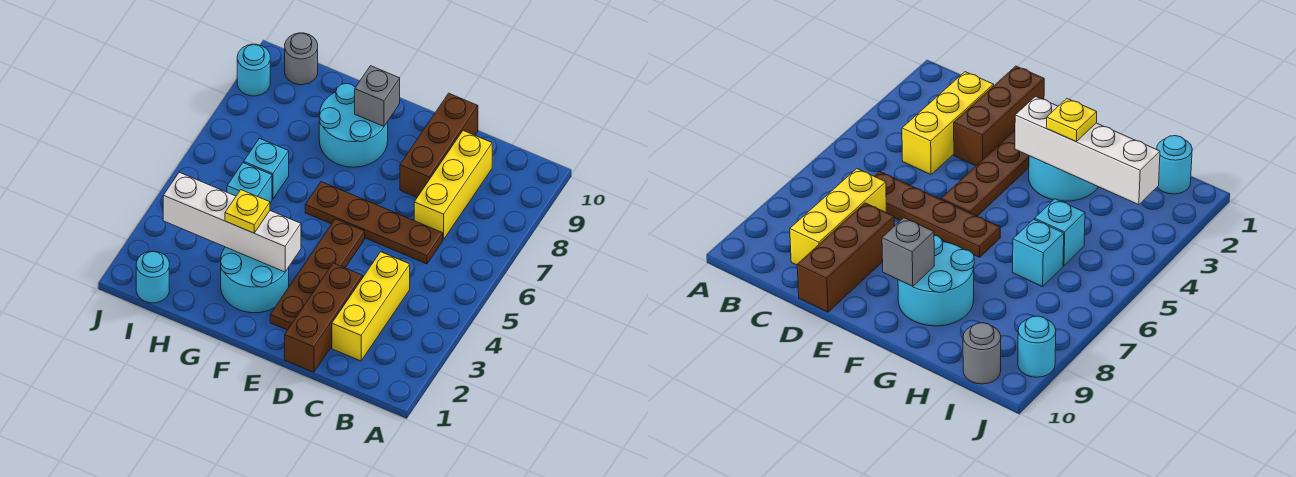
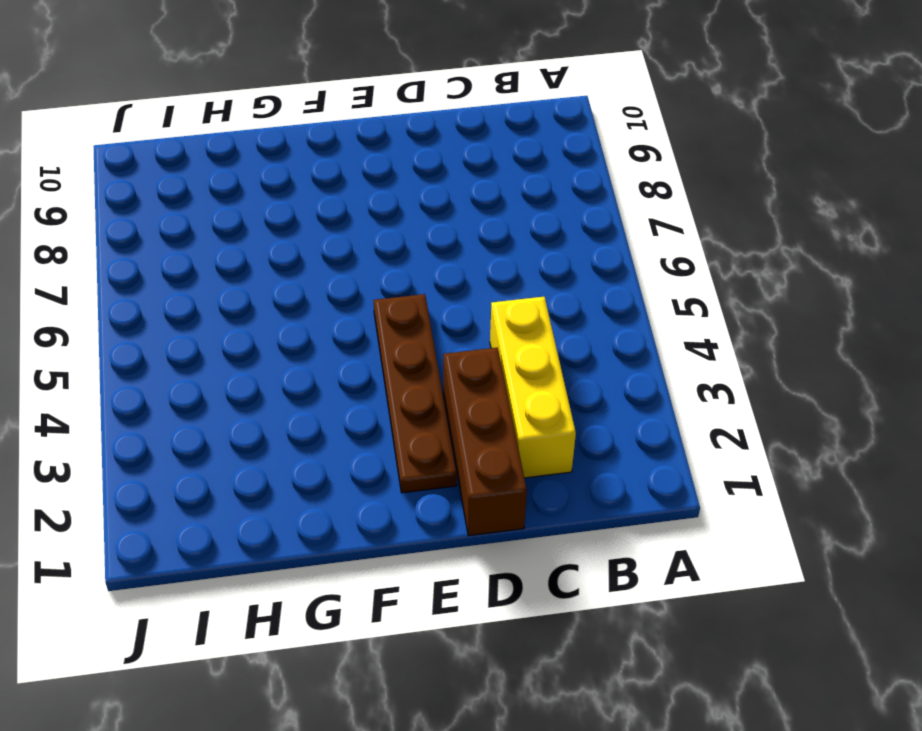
none -> brown 1x4 plate [305,182,443,264]
none -> yellow 1x3 brick [414,131,492,240]
none -> brown 1x3 brick [400,93,478,197]

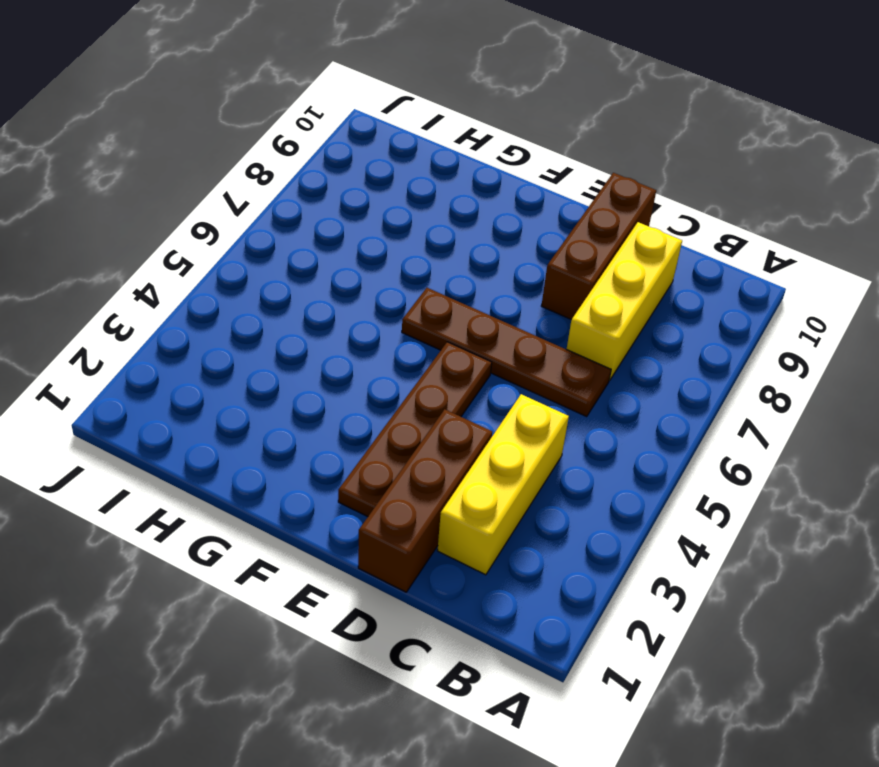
none -> cyan 2x2 round brick [221,247,289,313]
none -> cyan 2x2 round brick [319,83,388,167]
none -> cyan 1x1 brick [227,163,272,203]

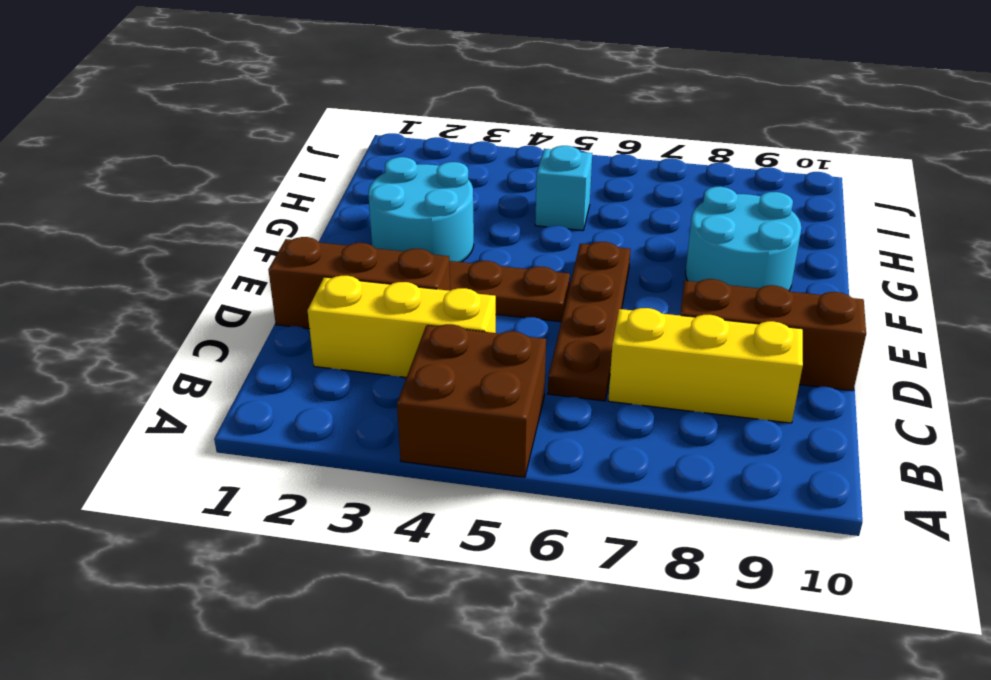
brown 2x2 brick [397,324,546,477] -> none
none -> cyan 1x1 brick [244,138,289,199]
none -> cyan 1x1 round brick [136,251,169,303]
none -> grey 1x1 round brick [285,33,318,85]

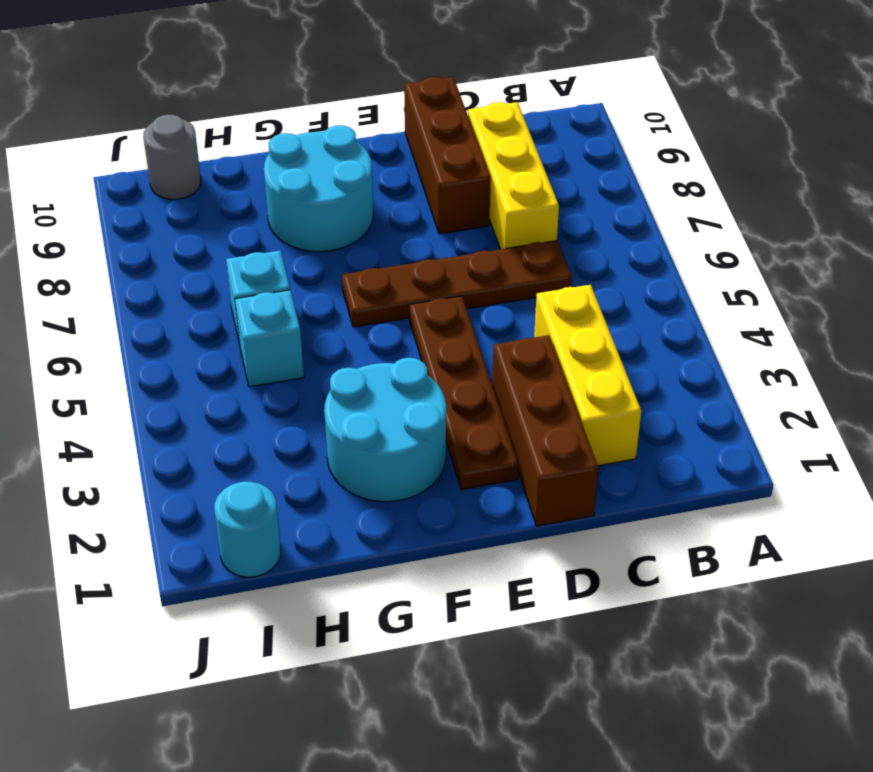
none -> cyan 1x1 round brick [237,44,270,96]
none -> white 1x4 brick [163,172,301,272]
none -> grey 1x1 brick [355,66,400,126]

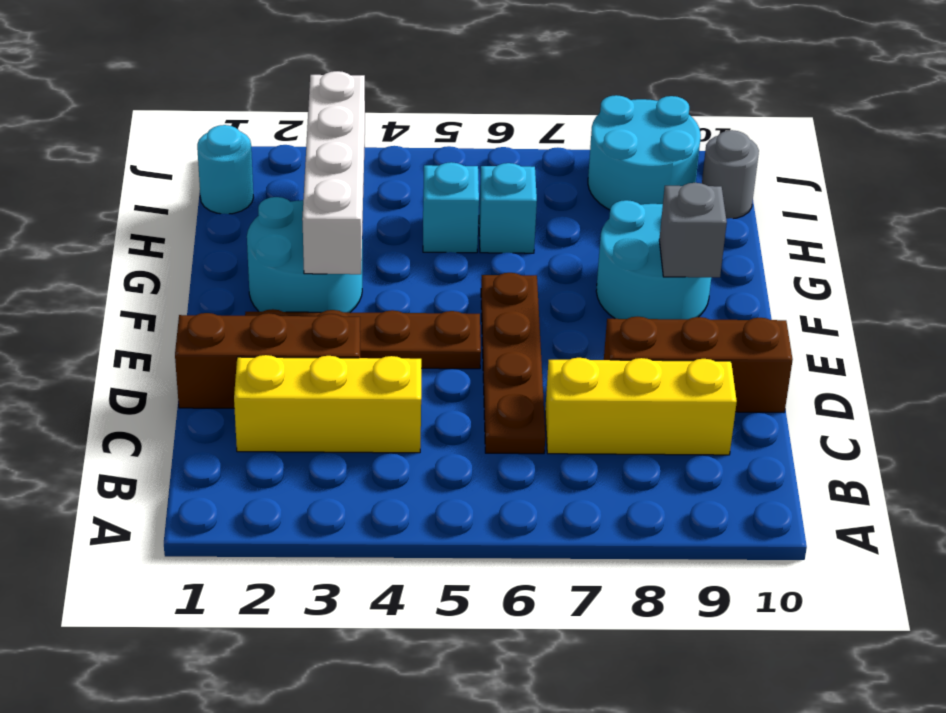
cyan 2x2 round brick [588,95,701,210] -> cyan 1x1 round brick [237,44,270,96]
none -> yellow 1x1 plate [225,190,270,233]

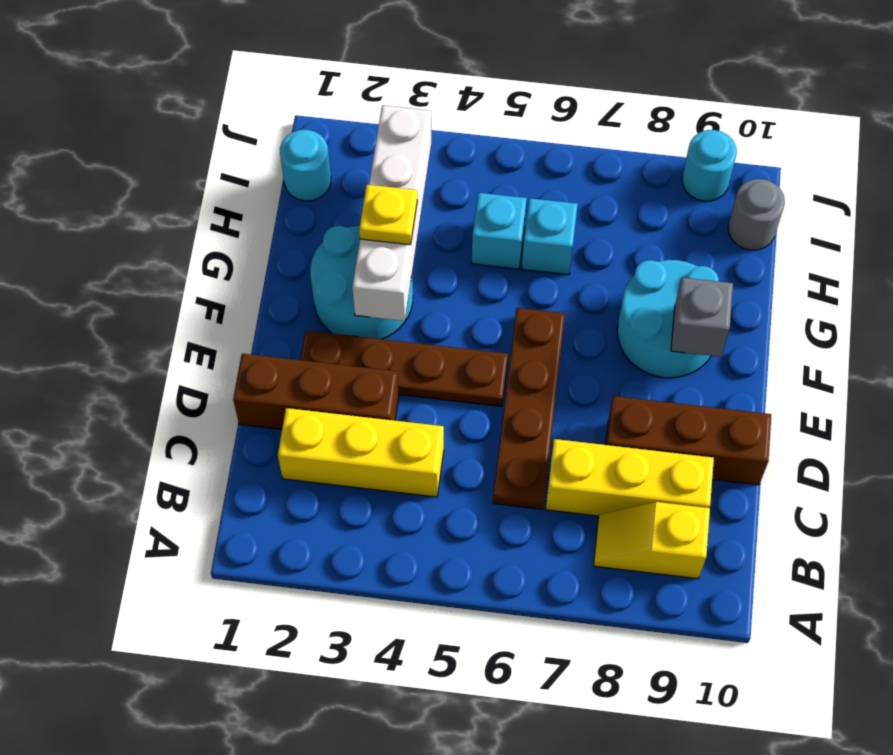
yellow 1x2 slope [594,502,710,579] -> none

